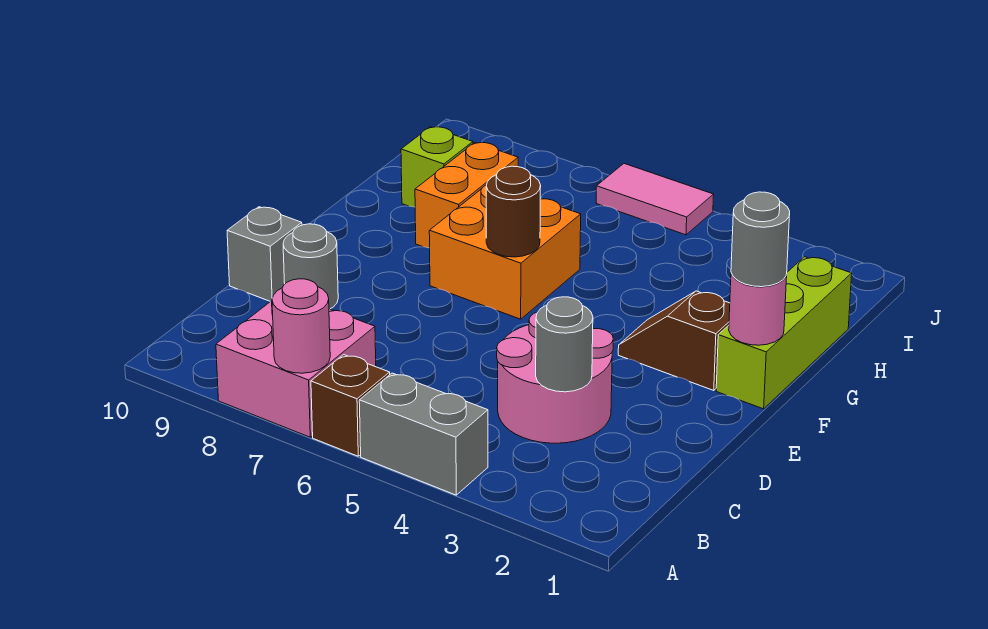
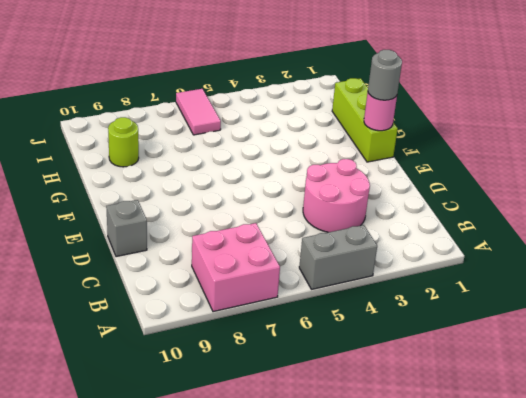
lime 1x1 round brick [108,117,139,167] -> lime 1x1 brick [401,127,473,207]
pink 1x2 tile [176,89,221,135] -> pink 1x2 tile turned to [596,164,714,235]
none -> brown 1x1 brick [311,355,390,456]
none -> grey 1x1 round brick [283,224,338,309]
none -> brown 1x2 slope [618,291,730,391]

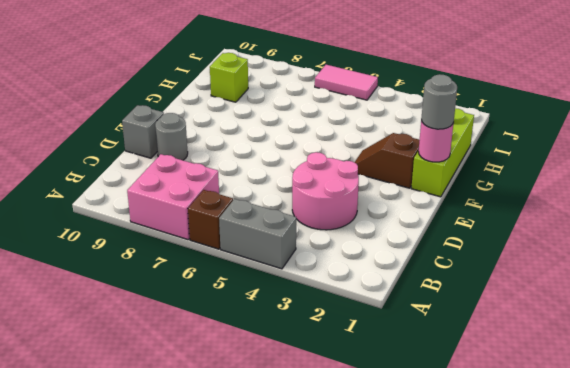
none -> orange 2x2 brick [429,185,581,319]
none -> orange 1x2 brick [415,142,518,248]
none -> pink 1x1 round brick [272,279,330,373]

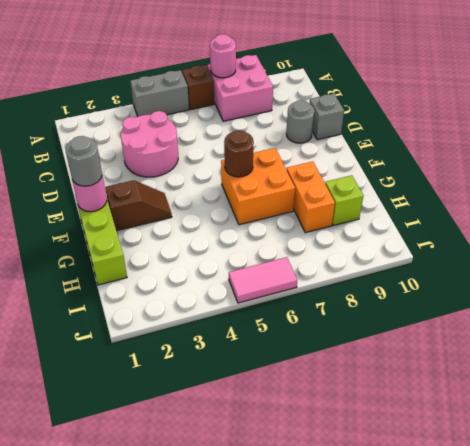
none -> grey 1x1 round brick [536,297,593,392]

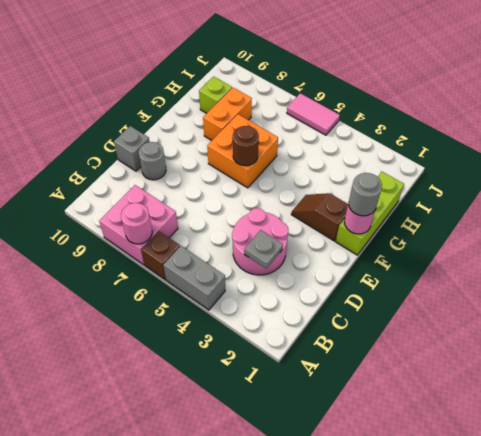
grey 1x1 plate [244,230,283,268] -> grey 1x1 round brick [536,297,593,392]

